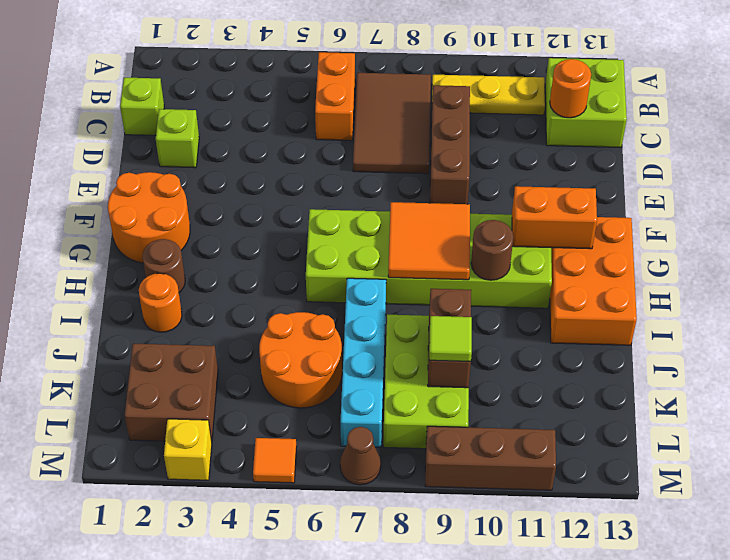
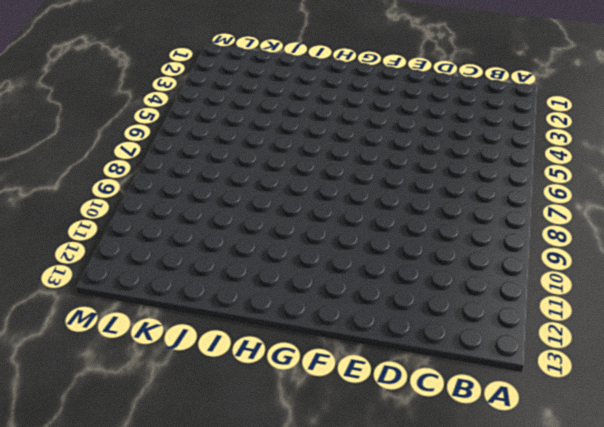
none -> orange 1x2 brick [315,52,355,141]
none -> brown 2x3 tile [353,73,431,174]
none -> yellow 1x3 plate [432,75,545,115]

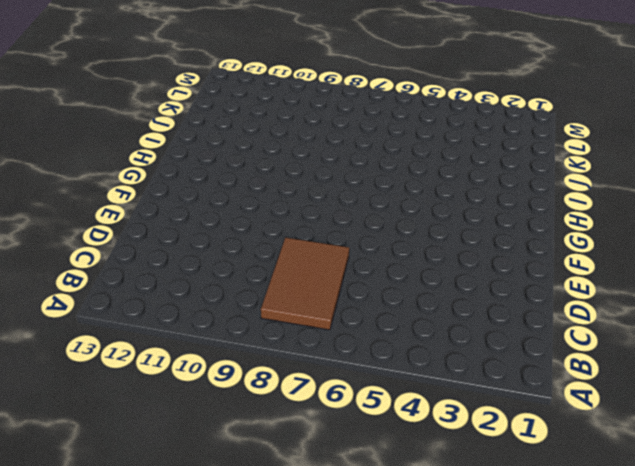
none -> orange 1x2 brick [315,52,355,141]
none -> yellow 1x3 plate [432,75,545,115]
none -> lime 2x2 brick [545,58,627,147]

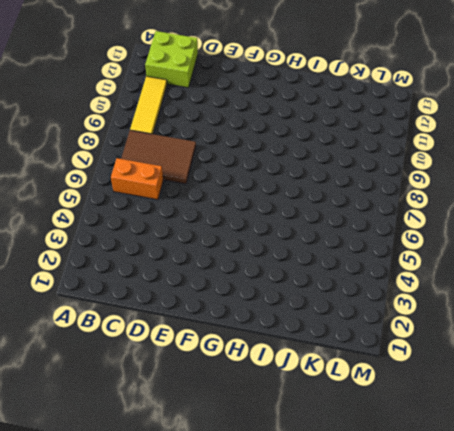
yellow 1x3 tile [130,76,167,134] -> yellow 1x3 plate [432,75,545,115]
none -> lime 1x1 brick [120,78,164,135]
none -> brown 1x3 brick [430,85,470,204]
none -> lime 1x1 brick [156,109,199,168]

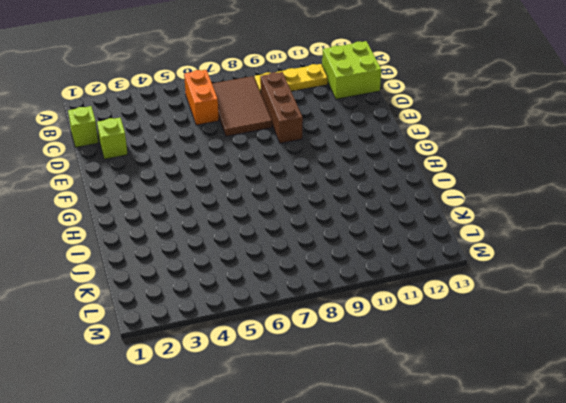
none -> orange 2x2 round brick [108,172,190,263]
none -> lime 2x6 brick [306,209,552,308]
none -> orange 2x3 brick [550,217,637,345]

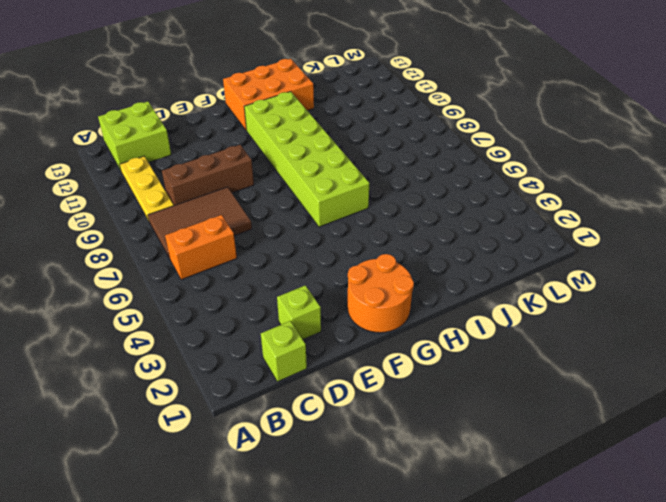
none -> brown 1x1 round brick [143,239,185,292]
none -> orange 1x1 round brick [139,273,182,332]
none -> cyan 1x4 brick [340,278,386,447]

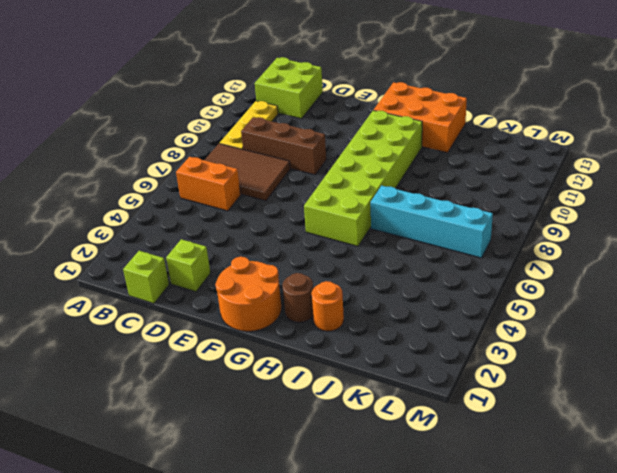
none -> orange 2x2 round brick [259,312,342,408]
none -> lime 2x3 brick [383,315,469,449]
none -> brown 2x2 brick [124,344,218,442]

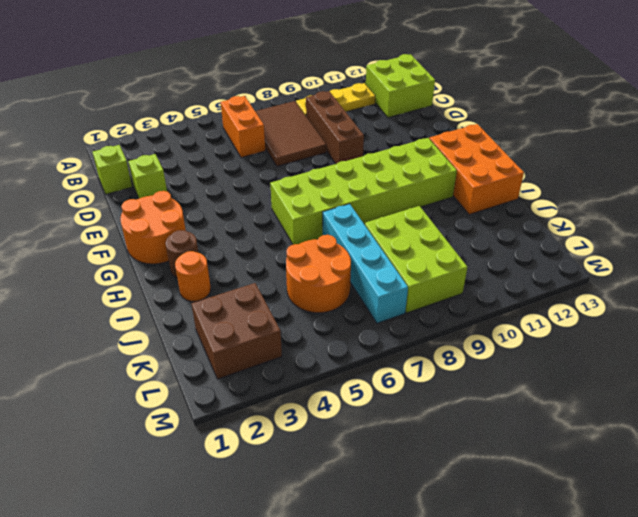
none -> yellow 1x1 brick [164,419,212,480]
none -> orange 1x1 tile [253,438,297,483]
none -> brown 1x1 cone [340,427,381,485]

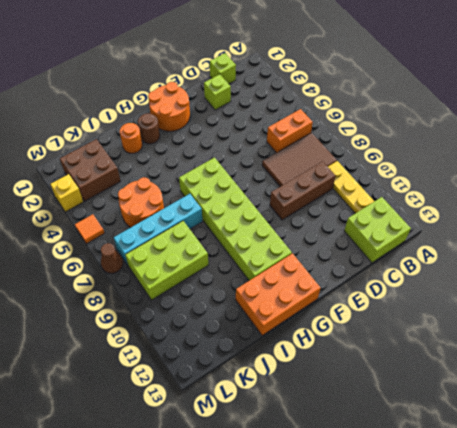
none -> brown 1x3 brick [425,426,556,490]
none -> orange 1x1 round brick [550,59,591,118]
none -> orange 2x2 tile [388,202,470,280]

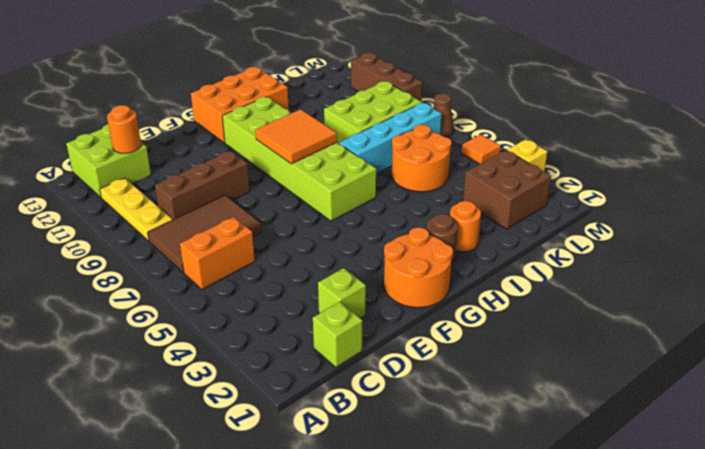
none -> orange 1x2 brick [512,186,597,249]
none -> brown 1x1 round brick [471,220,513,280]
none -> brown 1x2 brick [428,289,471,388]

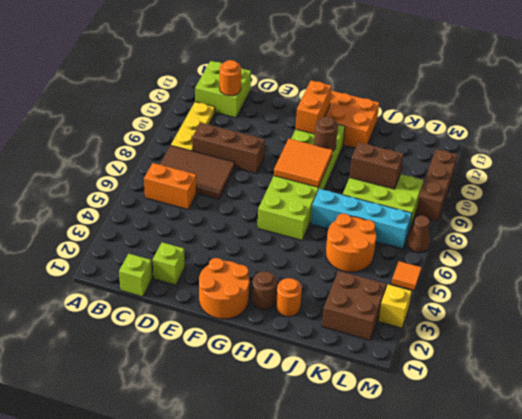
none -> lime 1x1 tile [429,316,472,361]

